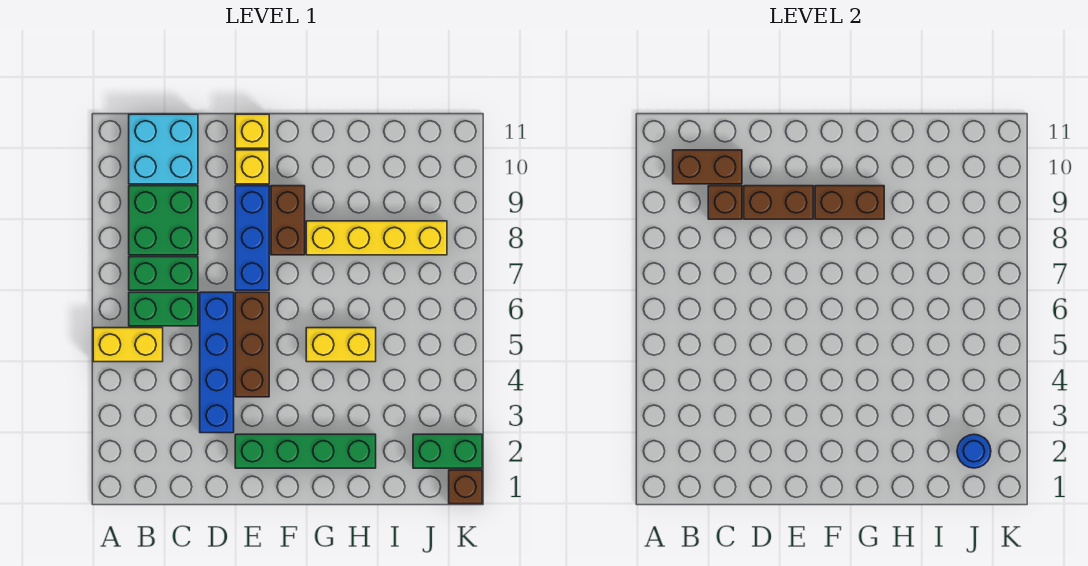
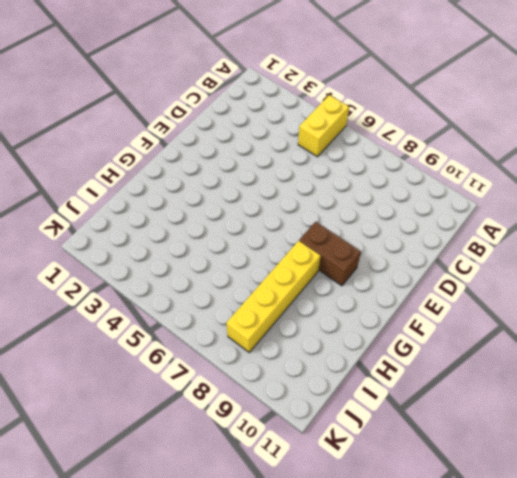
none -> green 1x2 brick [129,292,198,326]
none -> green 1x2 brick [129,257,198,290]
none -> green 2x2 brick [129,186,198,255]

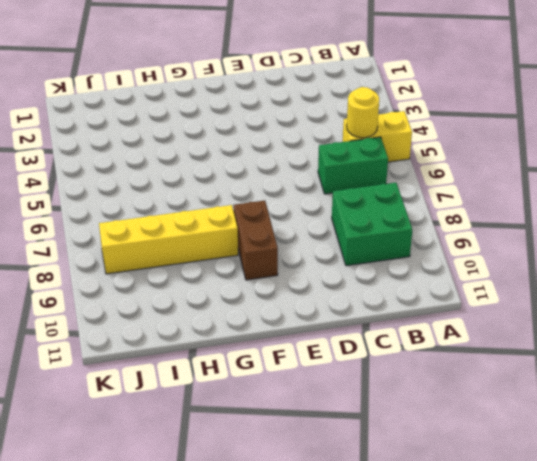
yellow 1x1 round brick [347,87,379,138] -> none
none -> green 1x2 brick [129,257,198,290]
none -> cyan 2x2 brick [129,114,198,184]
none -> blue 1x4 brick [200,292,234,433]

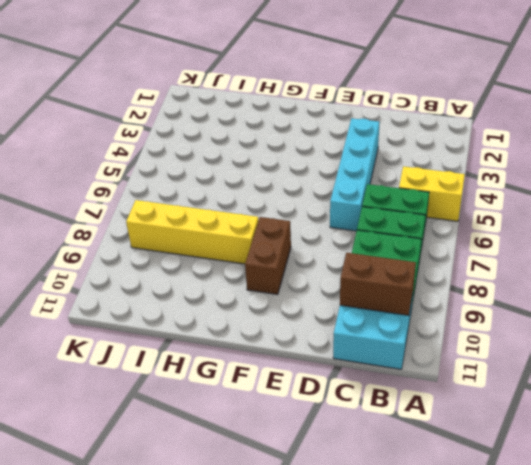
cyan 1x4 brick [330,118,380,231] -> blue 1x4 brick [200,292,234,433]
none -> green 1x4 brick [235,434,376,468]
none -> brown 1x3 brick [235,292,269,397]
none -> blue 1x3 brick [235,186,269,290]

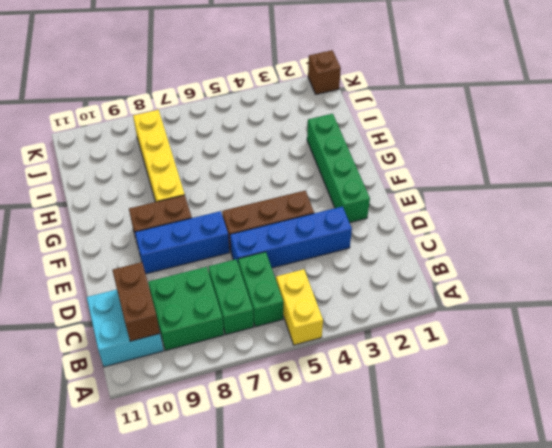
none -> yellow 1x1 brick [235,150,269,184]
none -> yellow 1x1 brick [235,114,269,148]
none -> yellow 1x2 brick [306,328,376,362]

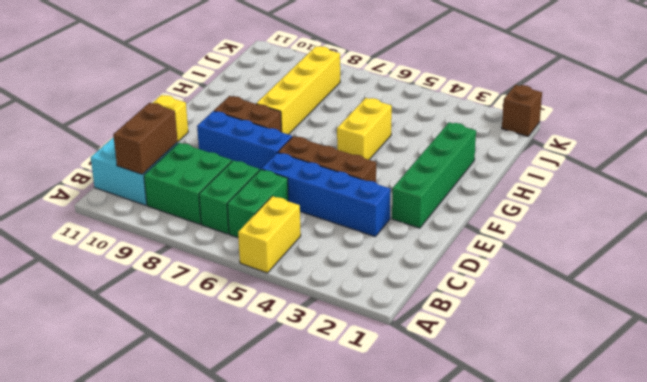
none -> yellow 1x1 brick [235,150,269,184]
none -> green 1x2 brick [413,434,482,468]
none -> brown 1x1 brick [708,186,742,219]

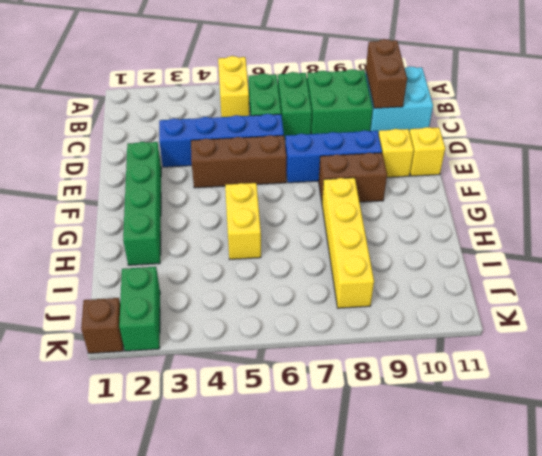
none -> brown 1x1 brick [708,186,742,219]
none -> brown 1x2 brick [744,186,813,219]
none -> brown 1x2 brick [815,186,884,219]

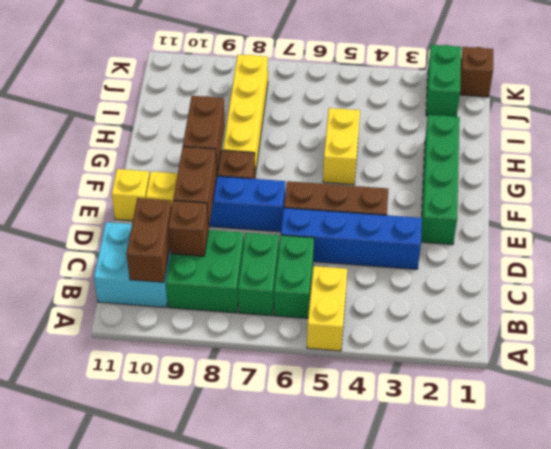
none -> blue 1x1 round brick [957,434,991,468]

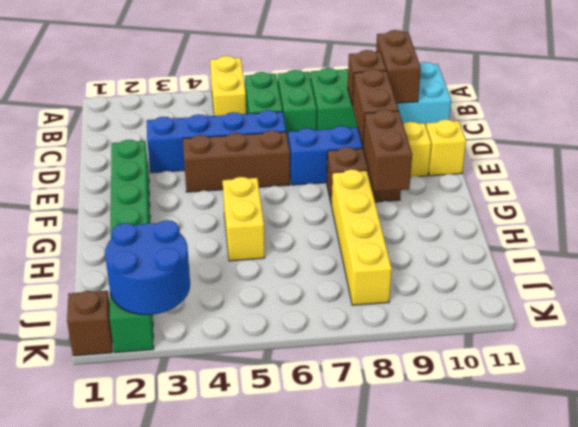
blue 2x2 round brick [105,220,190,315] -> blue 1x1 round brick [957,434,991,468]

